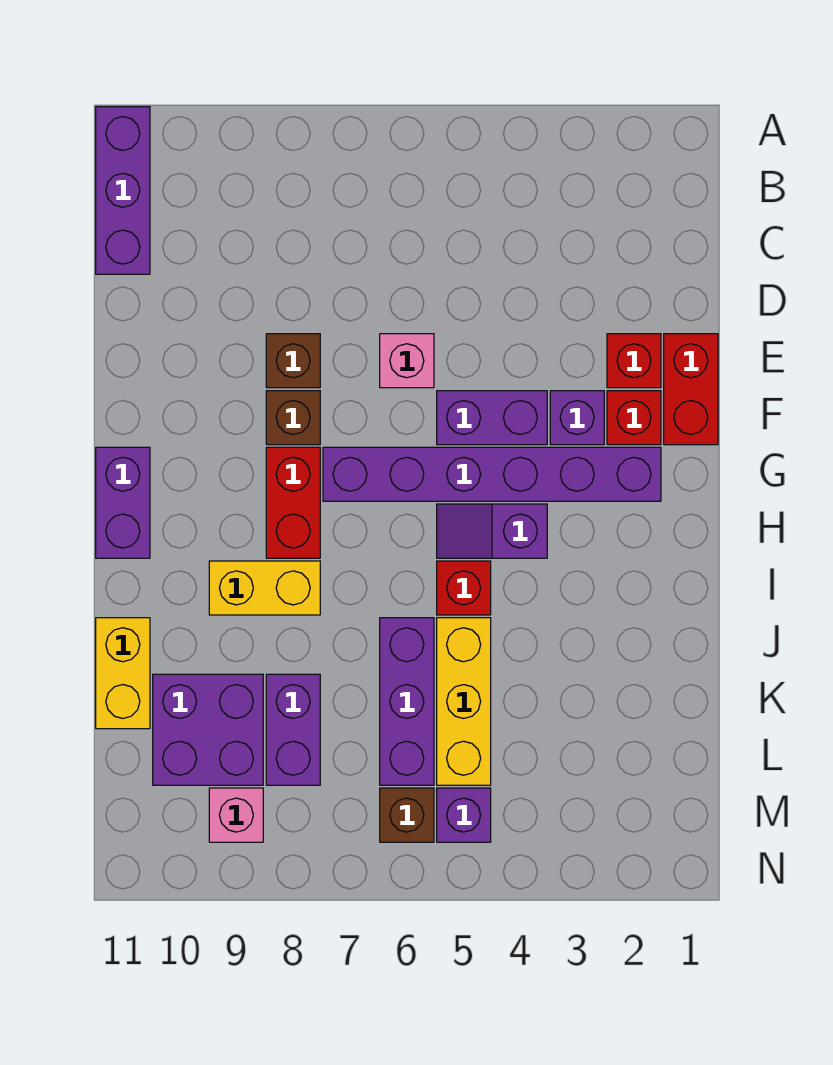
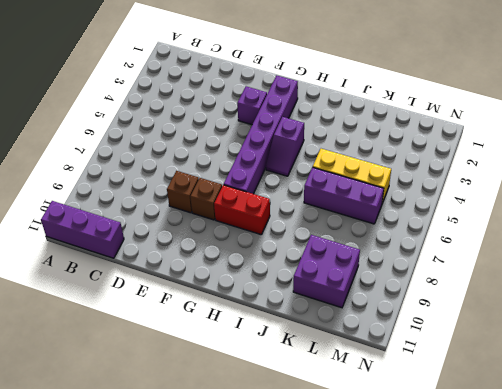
none -> red 1x2 brick [664,334,718,445]
none -> red 1x1 brick [607,334,661,388]
none -> pink 1x1 brick [380,334,434,388]

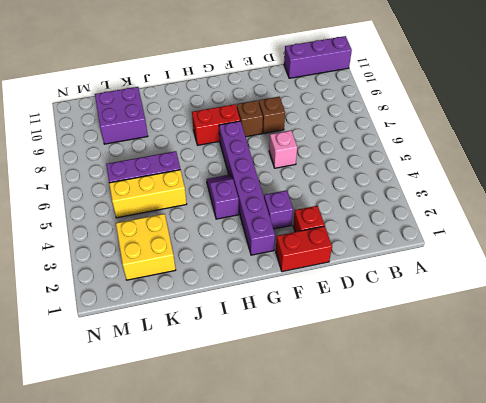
yellow 2x2 brick [116,214,176,280] -> none
none -> red 1x1 brick [607,391,661,445]
none -> purple 1x2 brick [437,391,547,445]
none -> purple 1x2 brick [96,447,150,558]

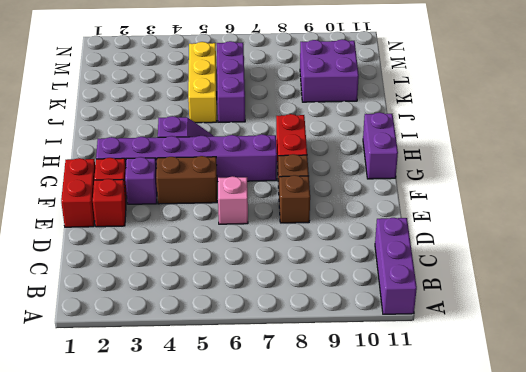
brown 1x2 brick [156,156,217,204] -> purple 1x2 brick [437,391,547,445]
none -> red 1x1 brick [437,561,491,615]
none -> yellow 1x2 brick [209,561,320,615]
none -> yellow 1x2 brick [96,618,150,729]

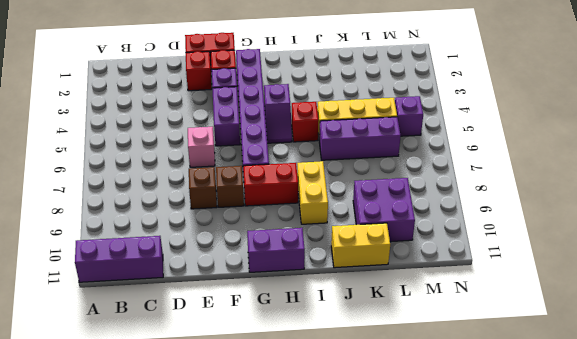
none -> purple 1x2 brick [266,674,320,785]
none -> brown 1x1 brick [380,788,434,842]
none -> pink 1x1 brick [209,788,263,842]

